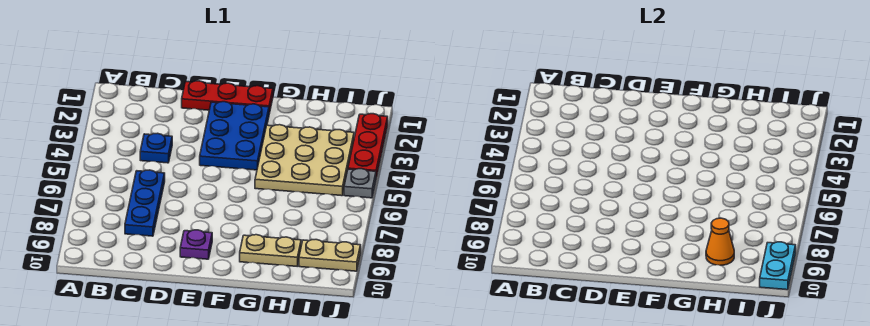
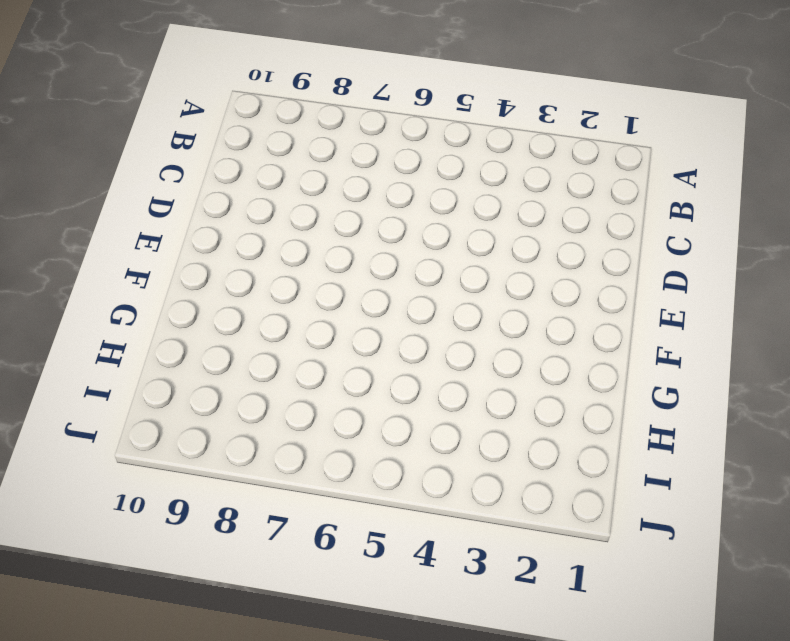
none -> blue 1x1 plate [140,133,172,163]
none -> blue 1x3 plate [125,170,165,236]
none -> red 1x3 plate [182,81,273,113]

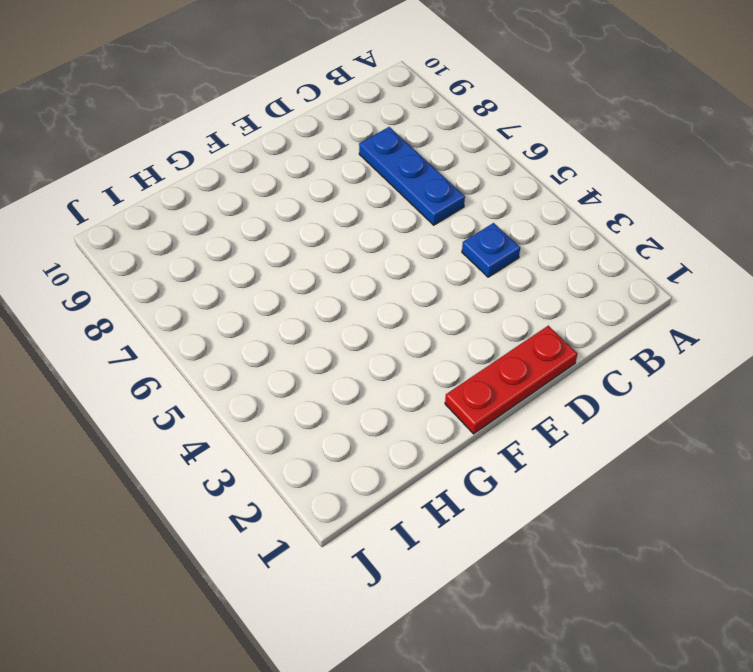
none -> blue 2x3 plate [200,102,269,170]
none -> purple 1x1 plate [180,230,212,259]
none -> tan 3x3 plate [255,125,354,196]

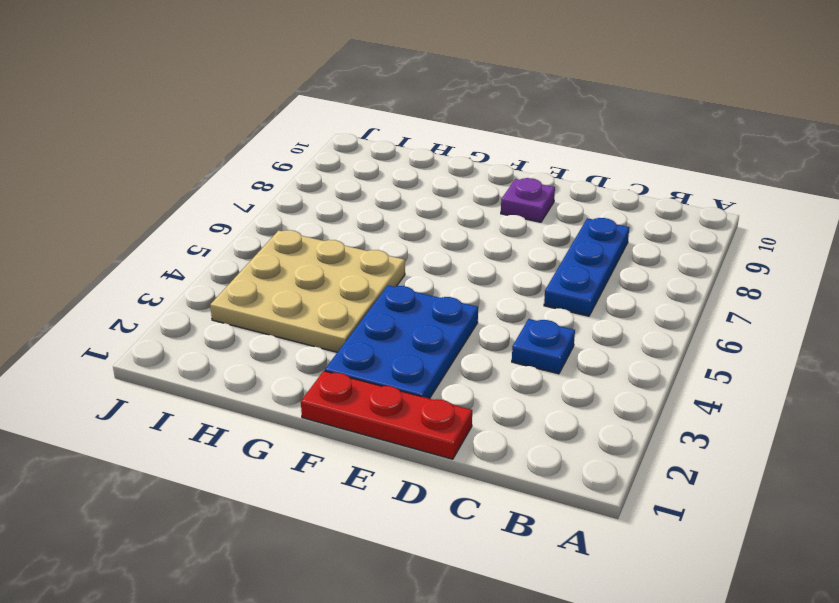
none -> tan 1x2 plate [240,235,301,266]
none -> tan 1x2 plate [299,240,361,271]
none -> red 1x3 plate [348,114,388,178]

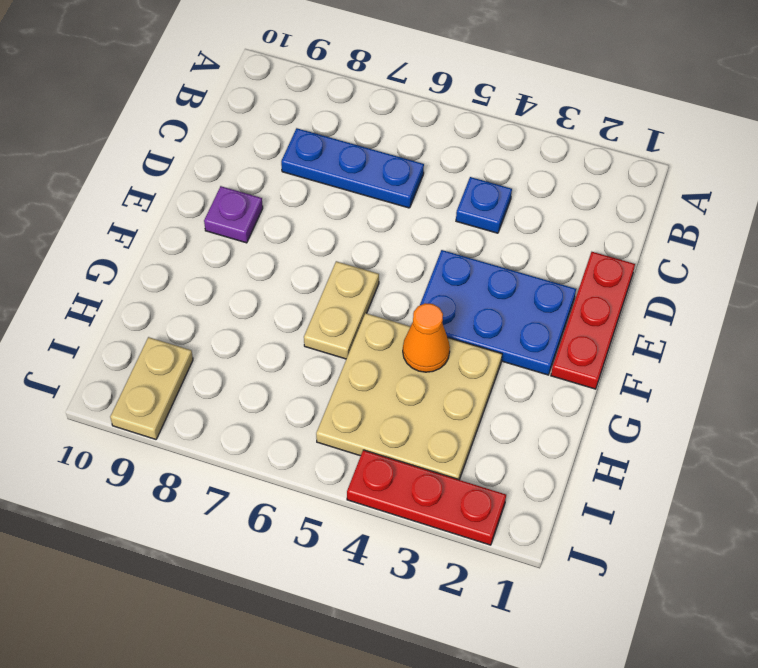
tan 1x2 plate [304,261,379,359] -> tan 1x2 plate moved to [240,235,301,266]
orange 1x1 cone [403,303,450,372] -> orange 1x1 cone moved to [706,218,734,265]
none -> grey 1x1 plate [344,169,376,198]
none -> cyan 1x2 plate [760,242,796,290]

